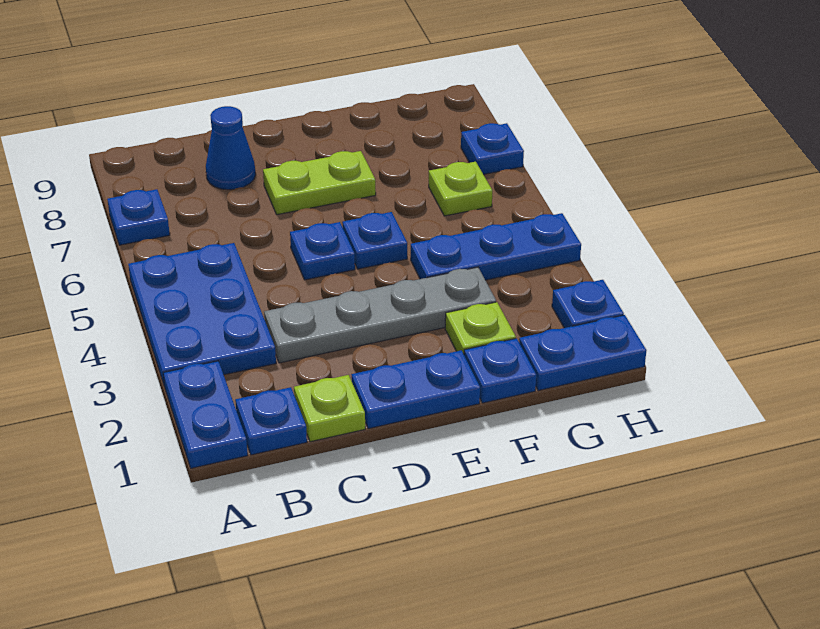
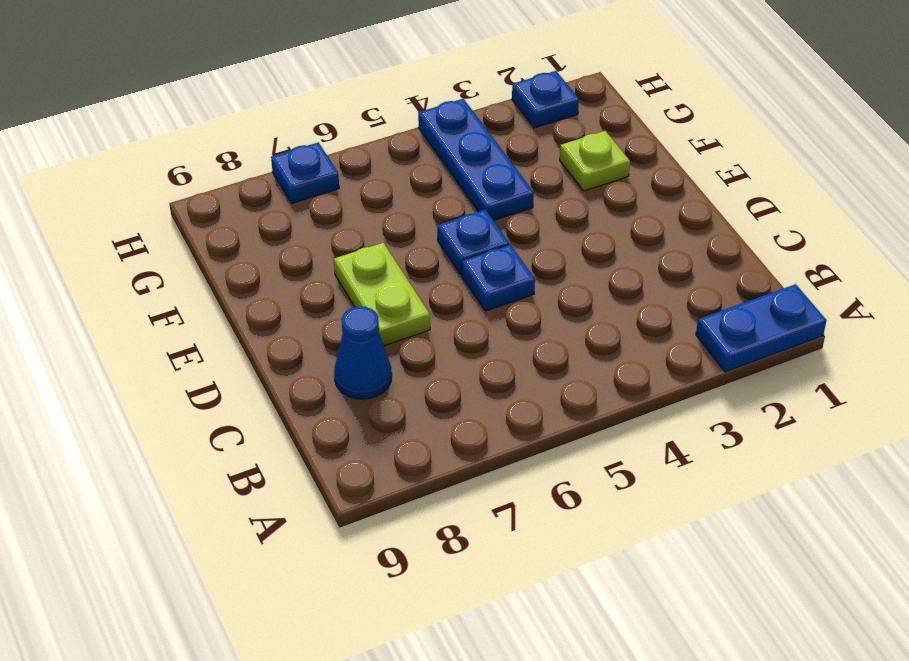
none -> blue 2x3 plate [128,243,276,387]
none -> blue 1x1 plate [107,189,170,245]
none -> blue 1x1 plate [235,387,307,455]

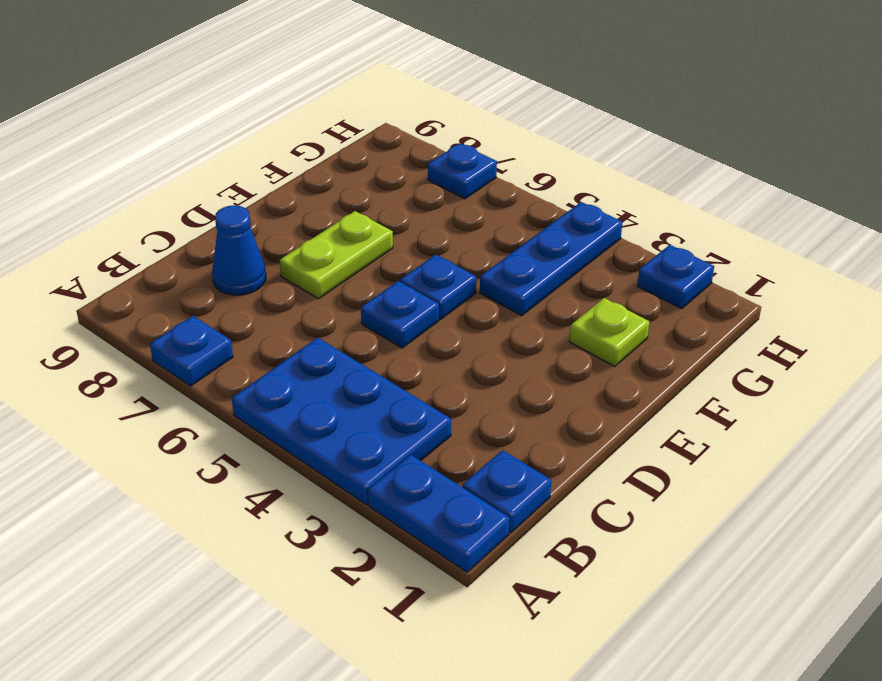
none -> lime 1x1 plate [294,375,365,442]
none -> grey 1x4 plate [264,267,496,363]
none -> blue 1x2 plate [351,350,480,429]

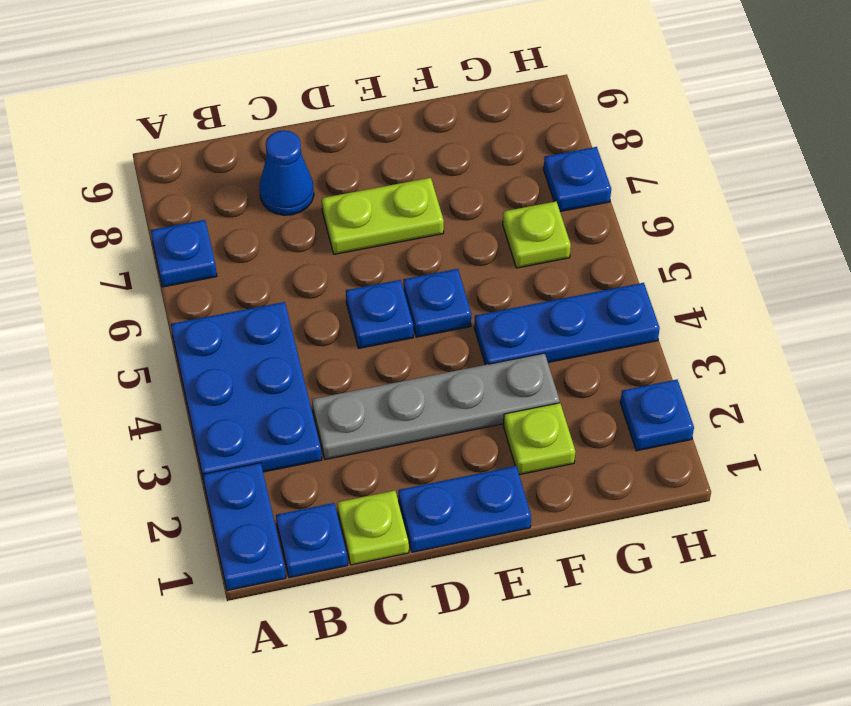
none -> blue 1x1 plate [464,338,536,403]
none -> blue 1x2 plate [519,315,647,391]

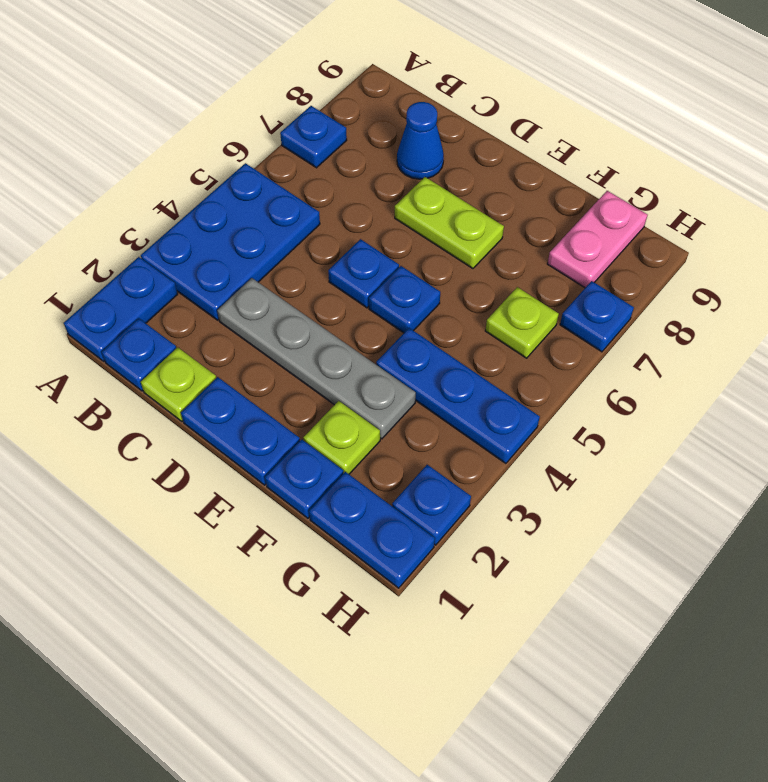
pink 1x2 plate [548,191,648,288] -> none

